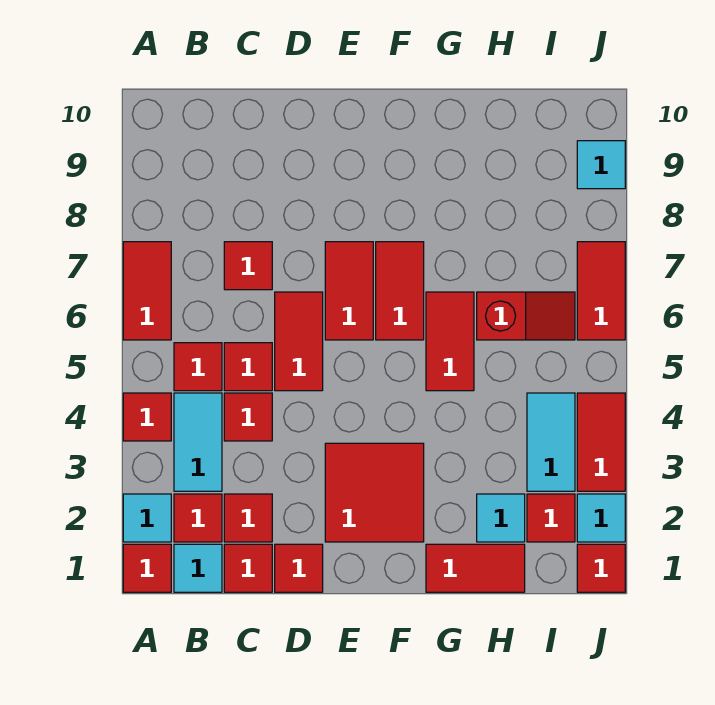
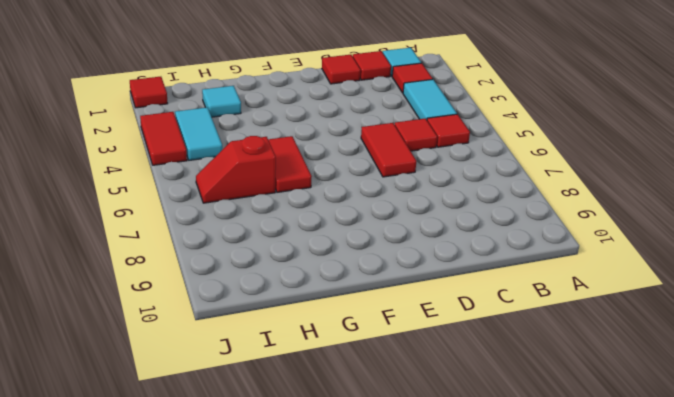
none -> red 1x1 tile [123,544,171,592]
none -> cyan 1x1 tile [123,494,171,542]
none -> red 1x1 tile [123,393,171,441]

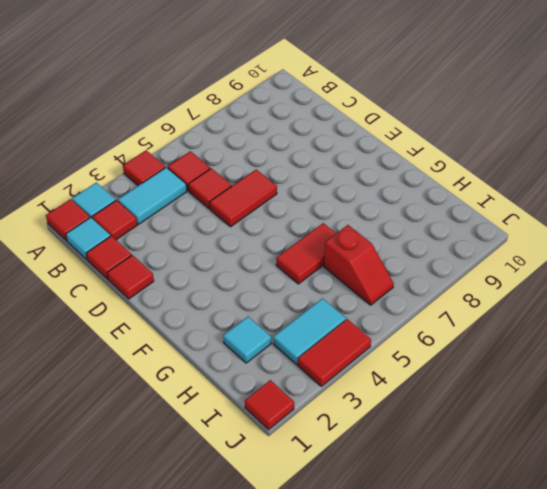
none -> red 1x2 tile [123,242,171,340]
none -> red 1x1 tile [224,494,272,542]
none -> red 1x1 tile [224,393,272,441]

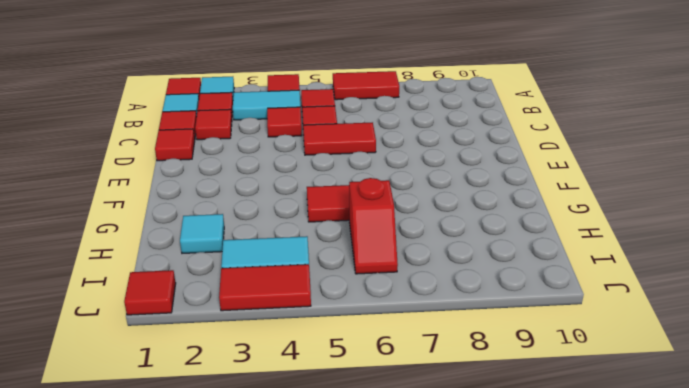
none -> red 1x1 tile [224,242,272,290]
none -> red 2x2 tile [325,443,424,542]
none -> red 1x2 tile [325,242,373,340]

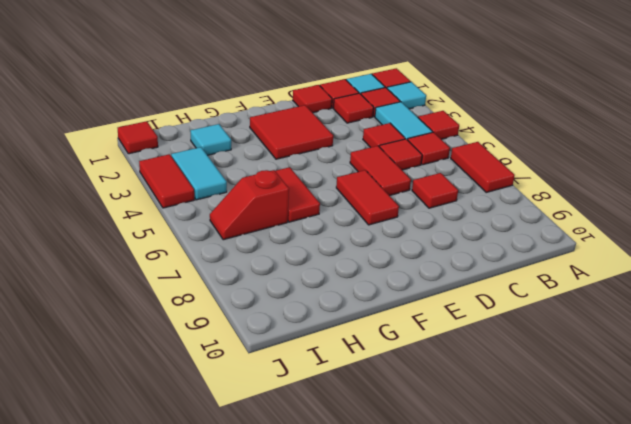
none -> red 1x2 tile [376,242,424,340]
none -> red 1x2 tile [426,544,525,592]
none -> red 1x1 tile [527,494,575,542]

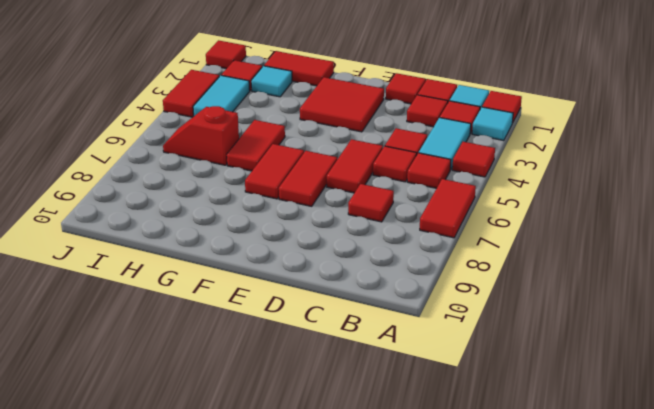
none -> cyan 1x1 tile [577,494,625,542]
none -> red 1x2 tile [577,242,625,340]
none -> cyan 1x1 tile [577,141,625,189]

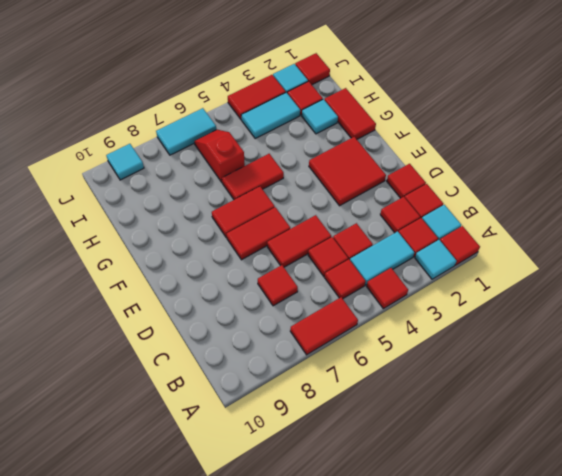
cyan 1x2 tile [156,108,216,155] -> red 1x2 tile [577,242,625,340]

